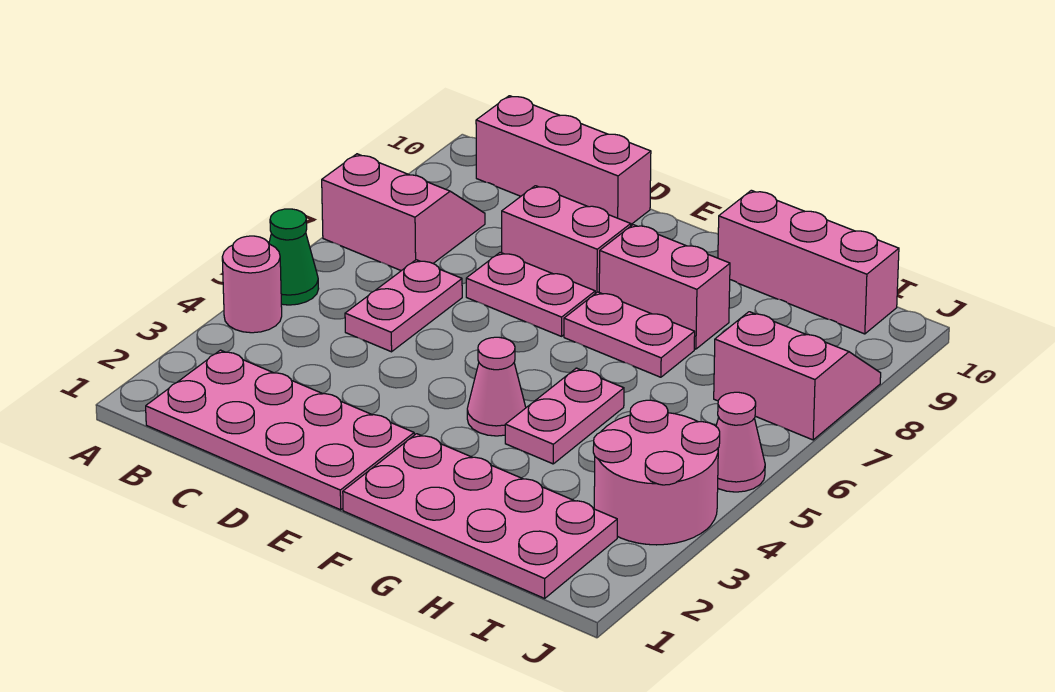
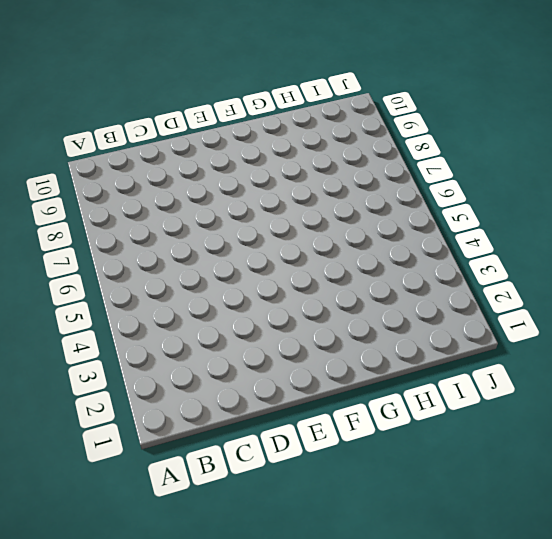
none -> pink 1x1 round brick [222,236,282,333]
none -> green 1x1 cone [269,209,319,305]
none -> pink 2x2 slope [322,154,485,271]

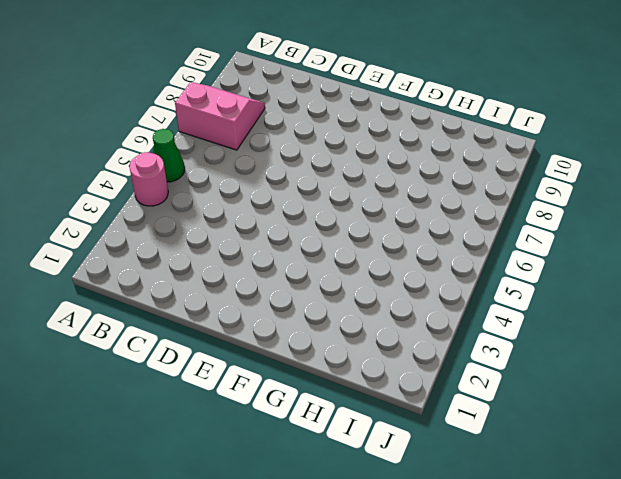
none -> pink 2x4 plate [146,350,414,510]
none -> pink 1x3 brick [476,96,651,224]
none -> pink 1x2 plate [345,260,462,352]

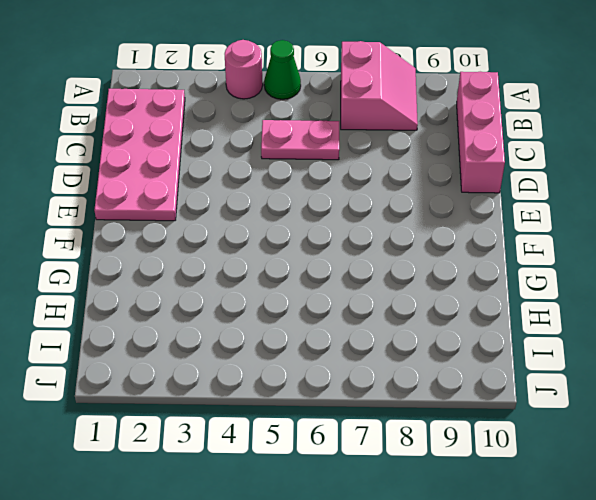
none -> pink 1x2 plate [466,252,595,336]
none -> pink 1x2 brick [502,186,631,294]
none -> pink 2x4 plate [343,434,617,598]

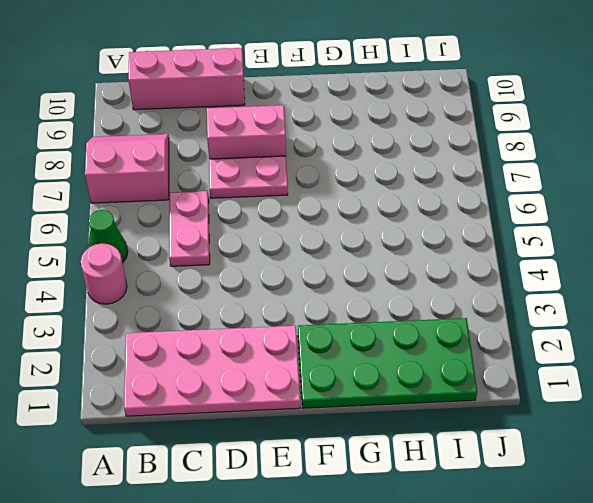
green 2x4 plate [298,318,477,408] -> pink 2x4 plate [343,434,617,598]
none -> pink 1x1 cone [467,337,526,436]
none -> pink 1x2 plate [564,292,695,377]
none -> pink 1x2 brick [599,225,730,349]

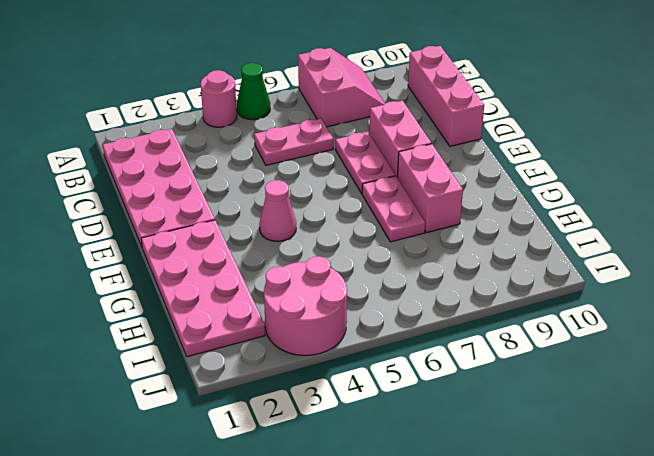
none -> pink 1x2 plate [505,368,624,464]
none -> pink 1x3 brick [718,190,899,334]
none -> pink 2x2 slope [714,312,881,440]

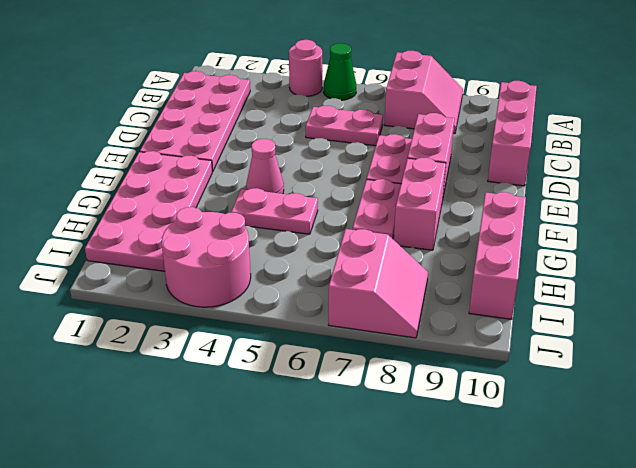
none -> pink 1x1 cone [716,392,765,492]

